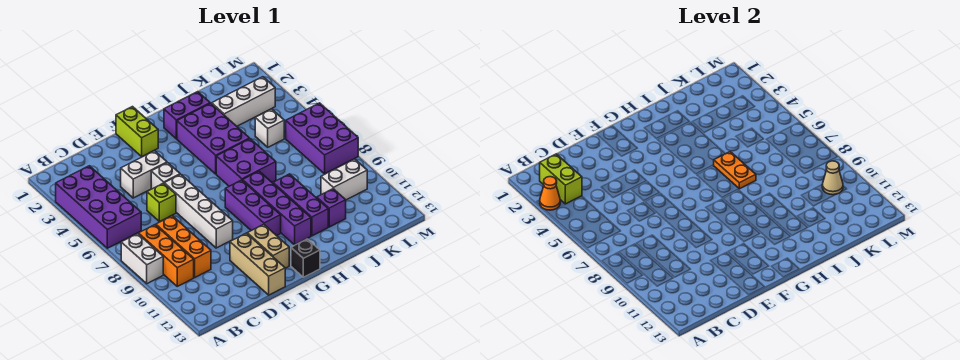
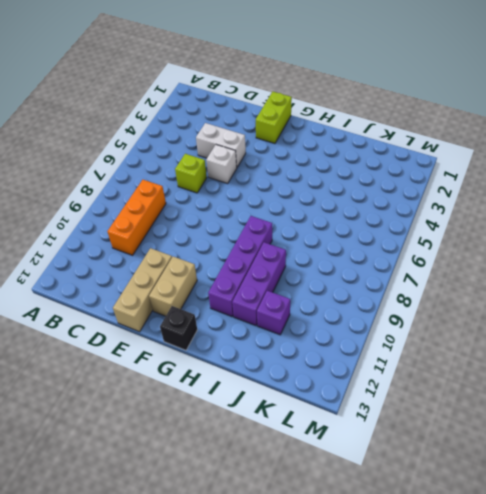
none -> purple 2x4 brick [56,166,141,248]
none -> white 1x2 brick [121,234,163,284]
none -> orange 1x3 brick [139,225,194,286]

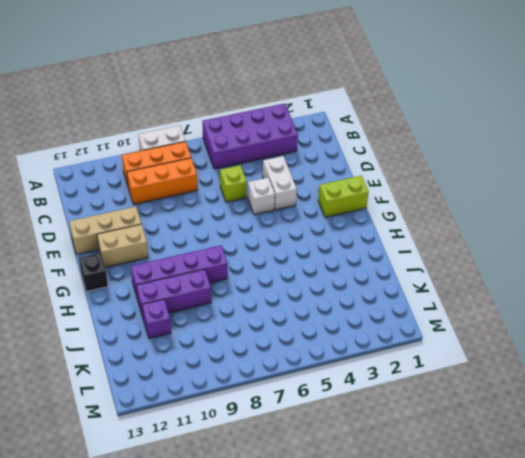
none -> white 1x4 brick [164,174,233,248]
none -> purple 1x3 brick [225,180,281,236]
none -> purple 1x2 brick [164,92,210,139]

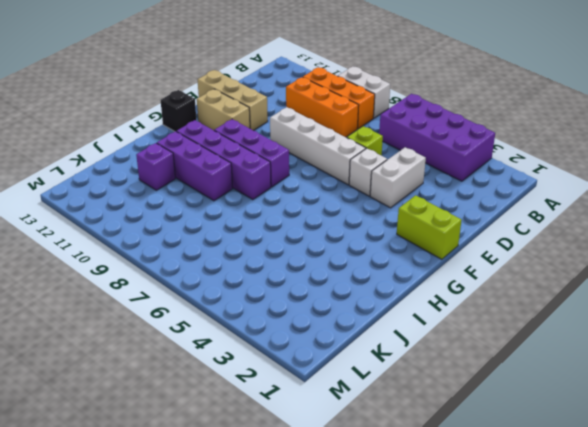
none -> purple 1x2 brick [164,92,210,139]
none -> purple 2x3 brick [177,103,250,174]
none -> purple 2x2 brick [216,139,276,186]

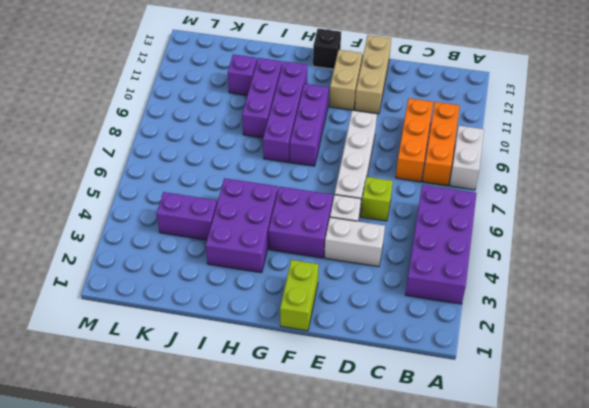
purple 2x2 brick [268,186,333,258] -> purple 2x2 brick moved to [216,139,276,186]
purple 1x2 brick [156,192,217,240] -> purple 1x2 brick moved to [164,92,210,139]
none -> white 1x3 brick [212,77,275,126]
none -> white 1x1 brick [255,109,284,147]
none -> white 1x2 brick [321,159,367,200]

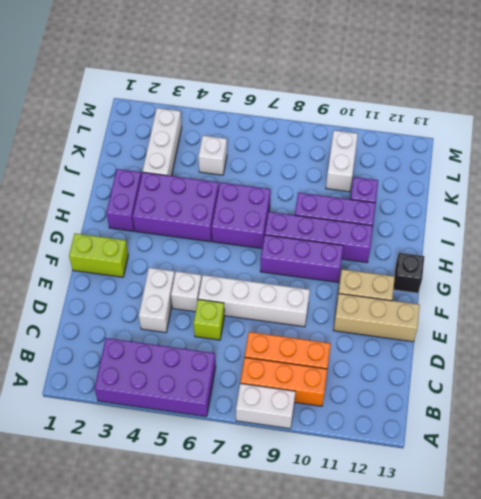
none -> purple 2x3 brick [286,103,358,174]
none -> orange 1x1 cone [540,177,560,210]
none -> lime 1x2 brick [540,154,582,204]

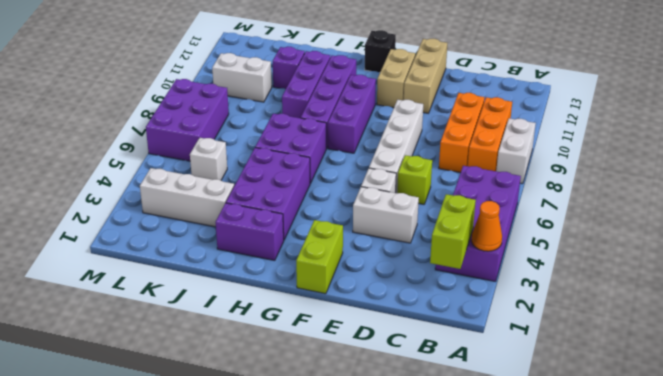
none -> orange 1x2 plate [714,152,756,189]
none -> tan 1x1 cone [822,161,843,195]

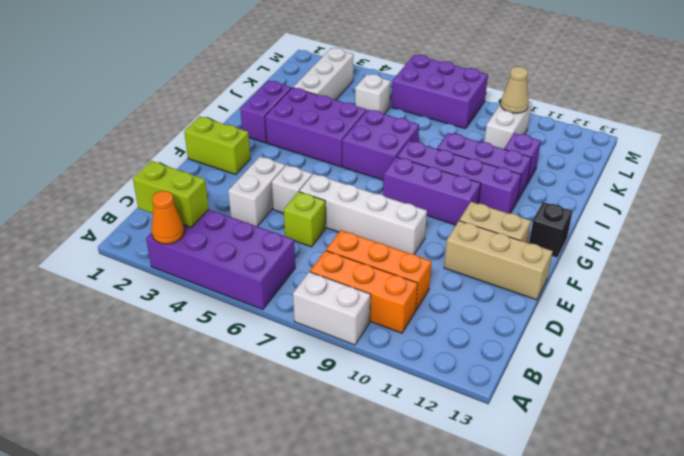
none -> orange 1x2 plate [714,152,756,189]

